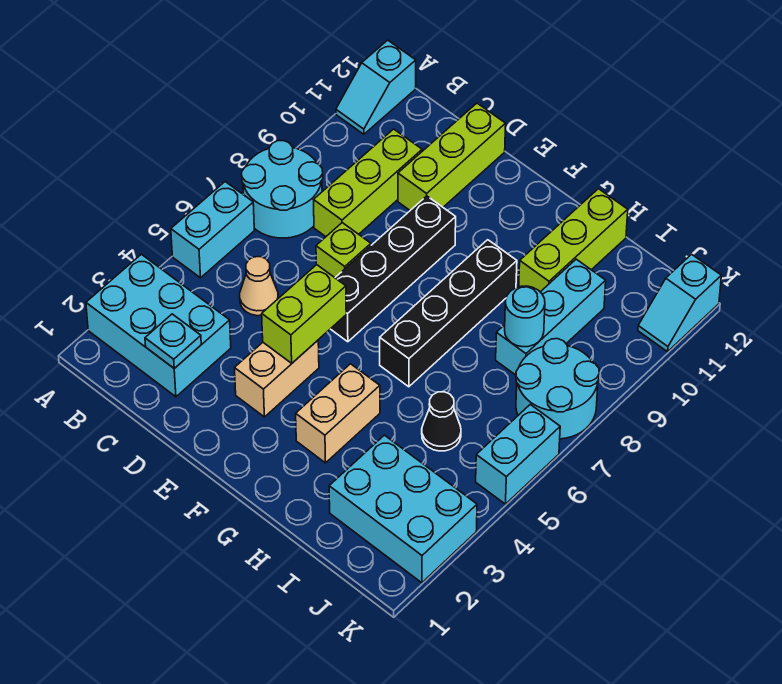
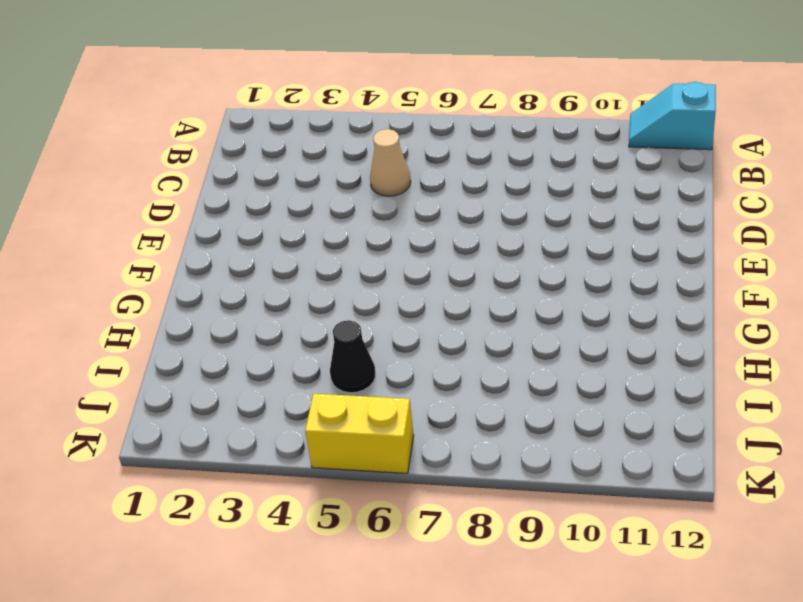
yellow 1x2 brick [305,394,414,473] -> cyan 1x2 brick [476,404,560,504]
none -> cyan 2x3 brick [86,254,231,397]
none -> cyan 1x2 brick [171,182,254,278]
none -> cyan 2x2 round brick [242,141,323,238]

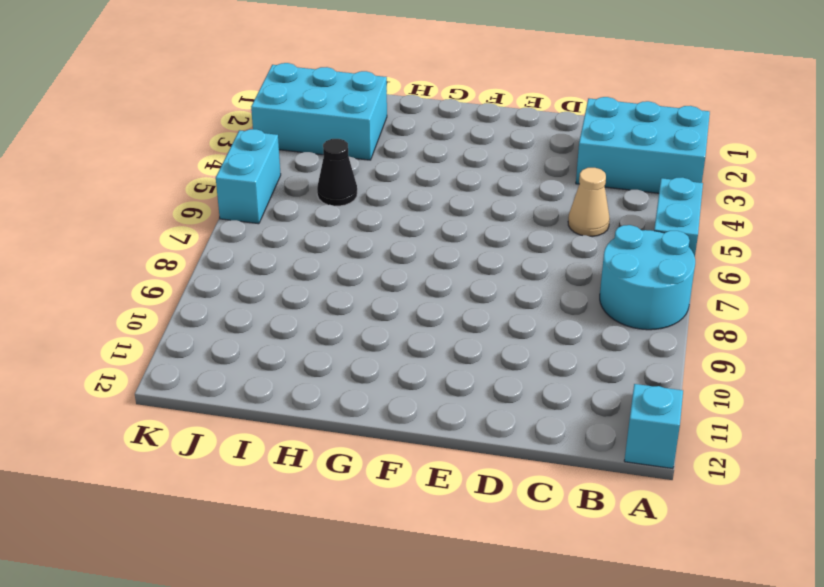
none -> lime 1x3 brick [314,129,422,237]
none -> lime 1x1 brick [316,223,371,278]
none -> lime 1x3 brick [398,103,506,210]

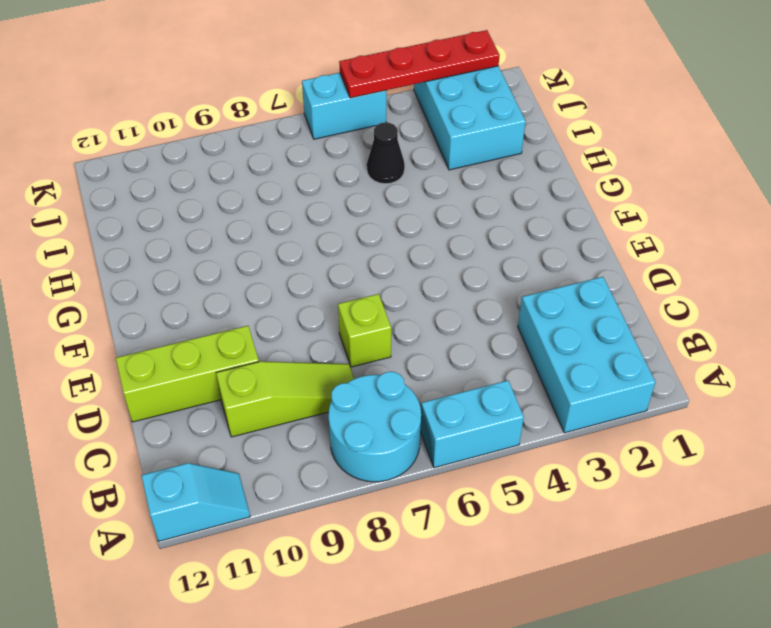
lime 1x3 slope [216,362,354,437] -> lime 1x3 brick [314,129,422,237]
red 1x4 plate [339,30,500,98] -> none
none -> tan 1x1 cone [240,257,278,316]
none -> tan 1x2 brick [235,340,319,417]
none -> black 1x4 brick [331,196,456,342]

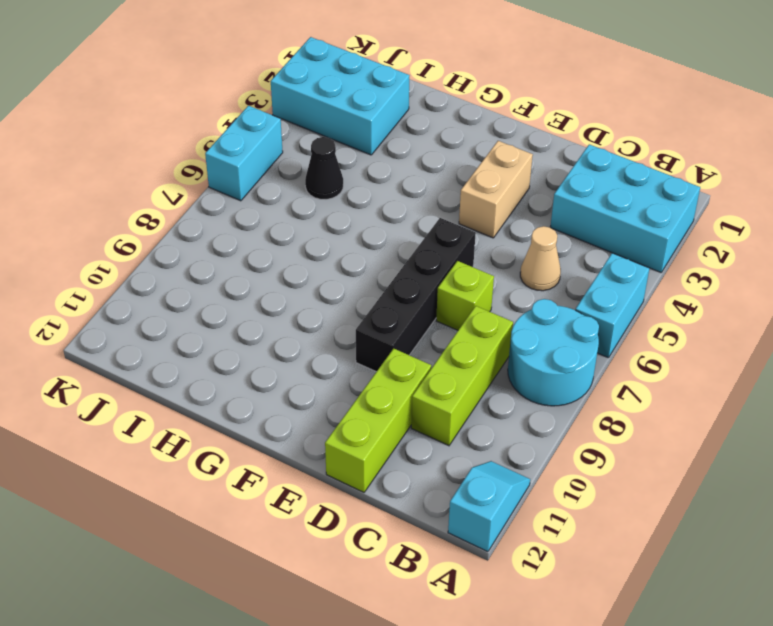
none -> tan 1x2 brick [296,364,380,463]
none -> black 1x4 brick [380,240,517,387]
none -> lime 1x3 brick [519,189,628,292]

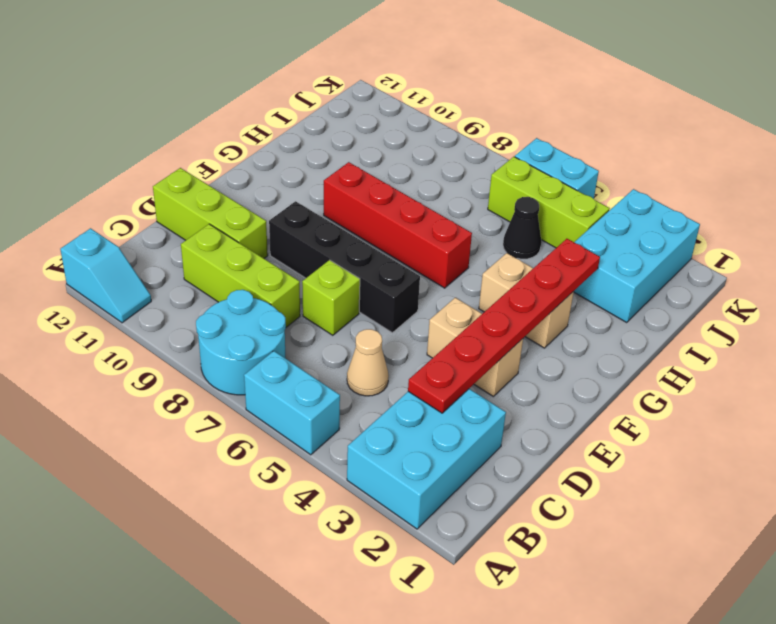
red 1x6 plate [408,239,600,413] -> none
red 1x4 brick [324,162,472,288] -> black 1x4 brick [380,240,517,387]
lime 1x3 brick [488,157,610,248] -> lime 1x3 brick moved to [519,189,628,292]
none -> cyan 1x3 brick [496,259,606,375]
none -> cyan 2x2 round brick [516,339,599,439]
none -> cyan 1x2 slope [638,254,721,352]

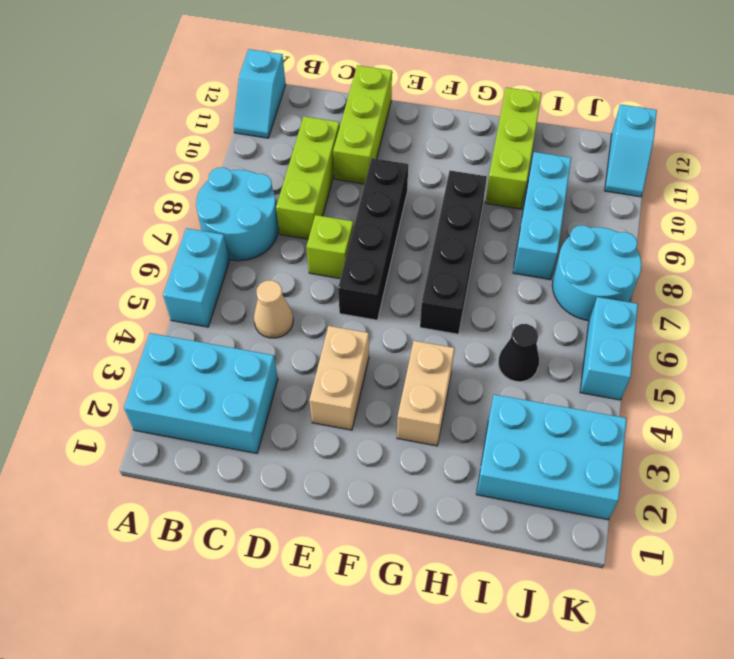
none -> cyan 1x1 plate [145,314,201,368]
none -> lime 1x2 brick [262,265,346,363]
none -> cyan 1x1 round brick [505,286,545,347]

